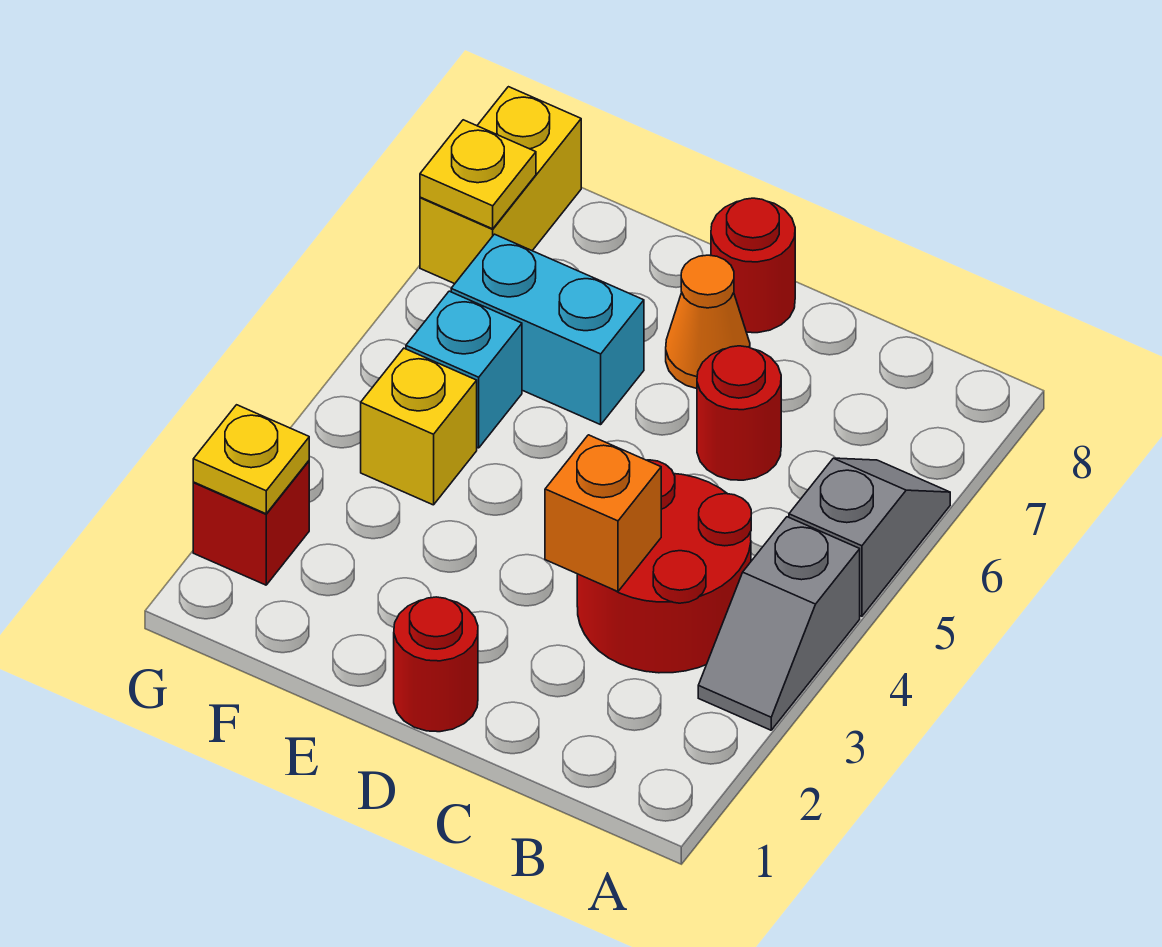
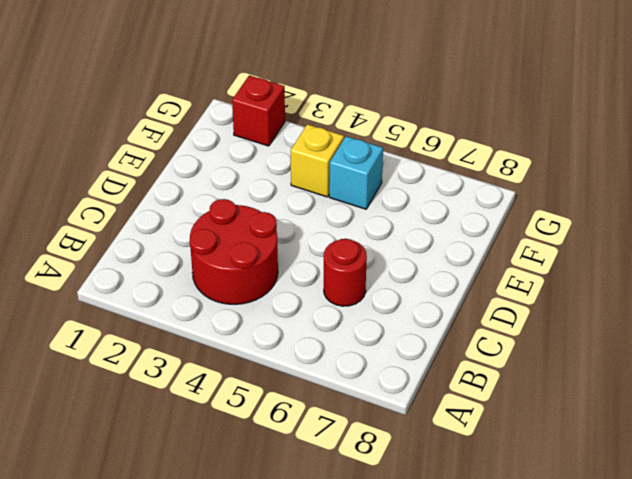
none -> grey 1x2 slope [698,517,860,730]
none -> grey 1x2 slope [789,458,950,616]
none -> red 1x1 round brick [394,597,478,732]

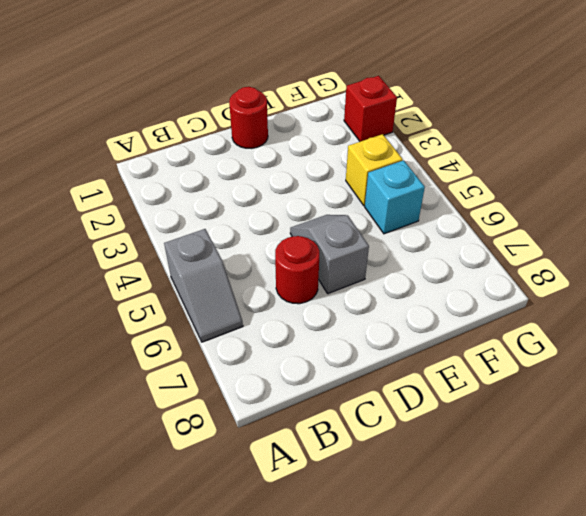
grey 1x2 slope [290,215,369,294] -> grey 1x2 slope moved to [698,517,860,730]
none -> red 2x2 round brick [577,460,751,673]
none -> orange 1x1 cone [666,255,750,389]
none -> red 1x1 round brick [711,198,795,333]

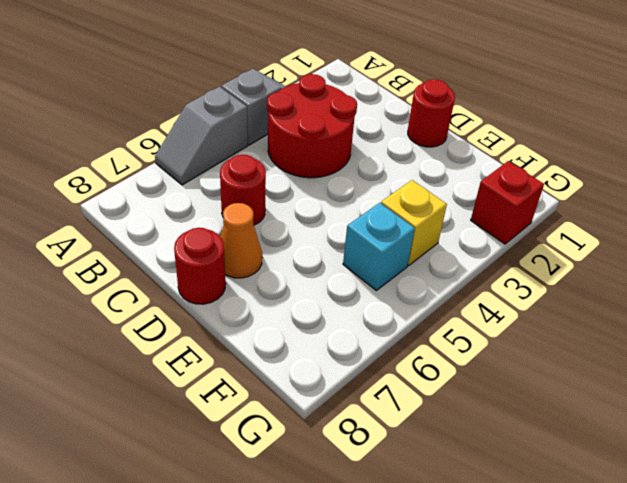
none -> cyan 1x2 brick [451,234,644,425]
none -> yellow 1x2 brick [420,87,581,284]
none -> orange 1x1 brick [545,435,661,591]

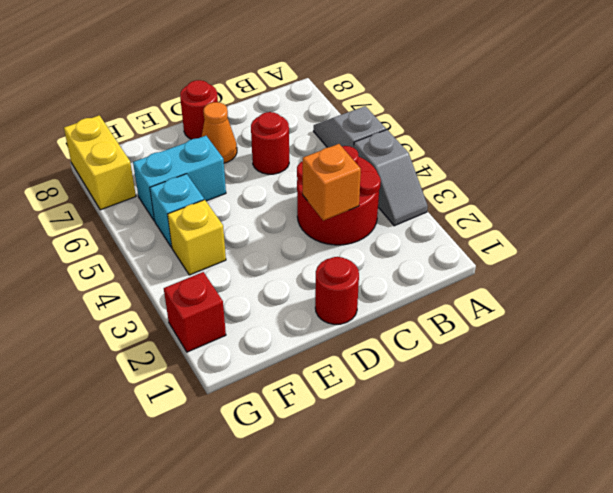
none -> yellow 1x1 plate [193,405,309,514]
none -> yellow 1x1 plate [420,120,536,229]

